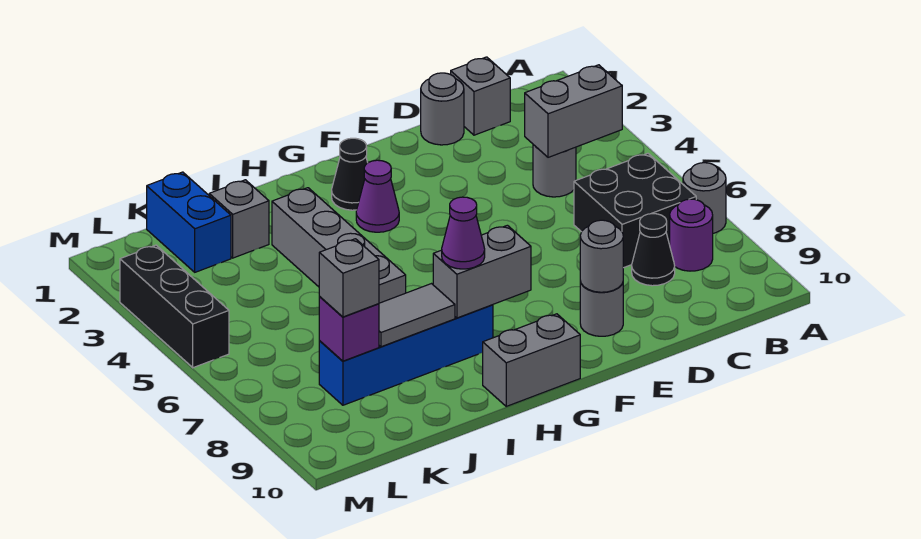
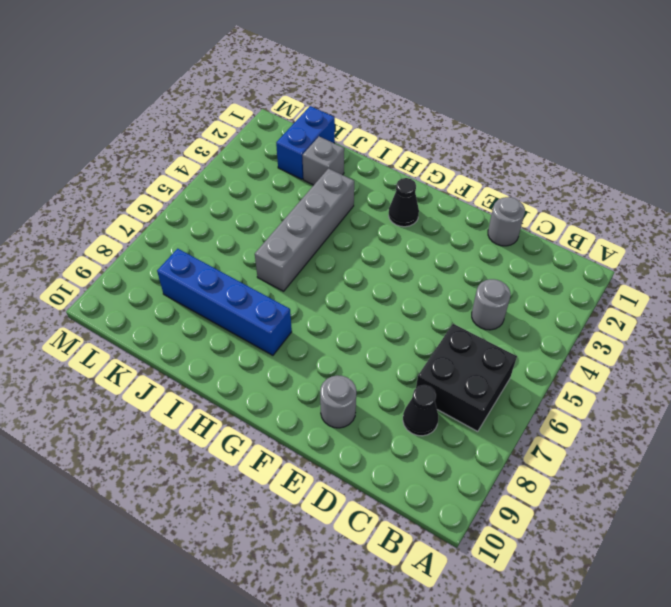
none -> grey 1x1 round brick [683,163,726,233]
none -> purple 1x1 round brick [670,199,713,271]
none -> grey 1x1 brick [451,57,510,135]

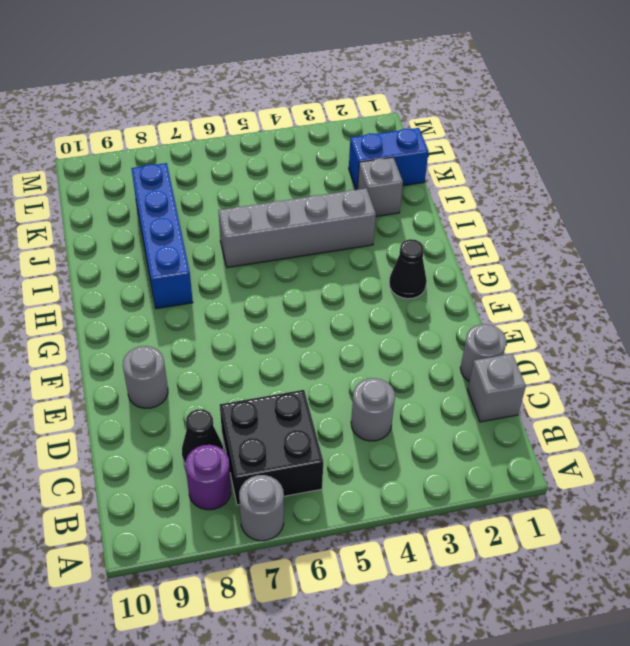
none -> purple 1x1 cone [356,160,399,232]
none -> grey 1x2 brick [483,314,580,406]
none -> black 1x3 brick [120,245,229,368]

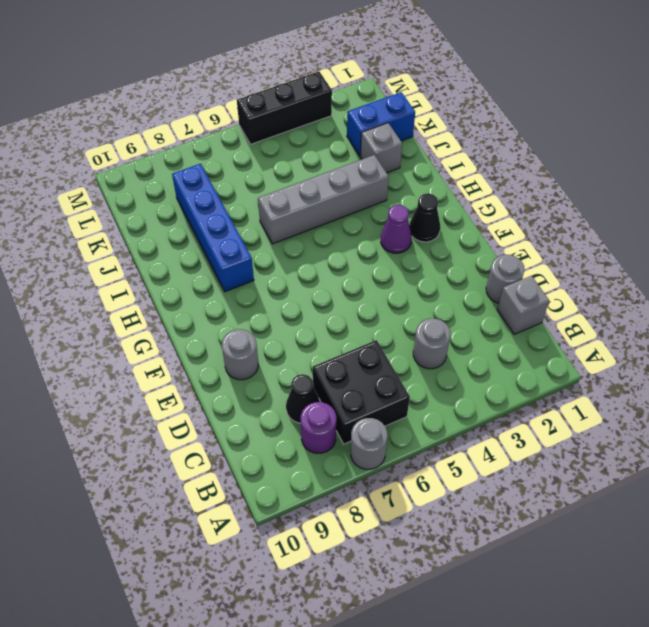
none -> grey 1x2 brick [483,314,580,406]
none -> grey 1x2 brick [525,65,622,157]
none -> grey 1x1 round brick [580,220,623,292]

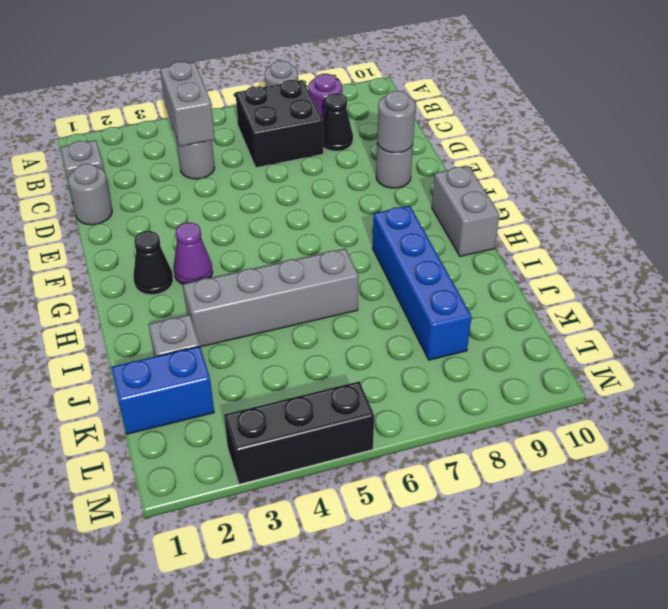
none -> grey 1x2 brick [433,225,531,318]
none -> grey 1x2 tile [379,284,455,347]
none -> purple 1x1 brick [319,296,379,361]

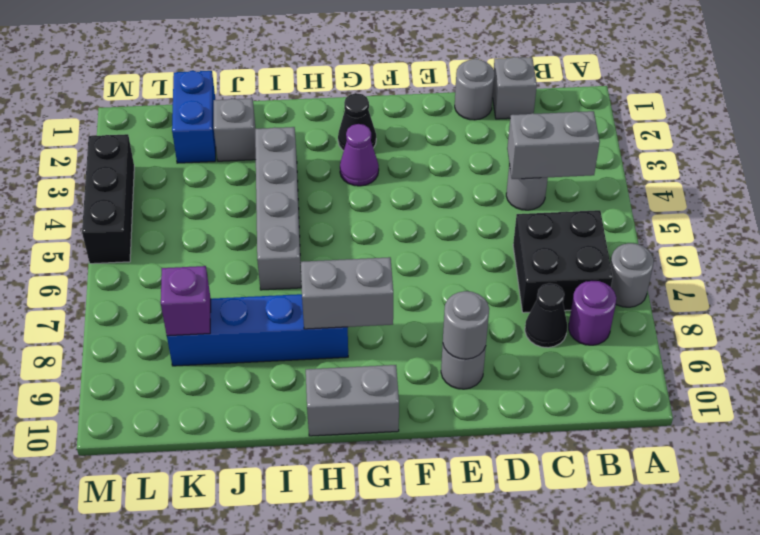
none -> grey 1x2 tile [379,284,455,347]
none -> purple 1x1 cone [442,197,485,269]
none -> grey 1x1 brick [319,239,379,317]

